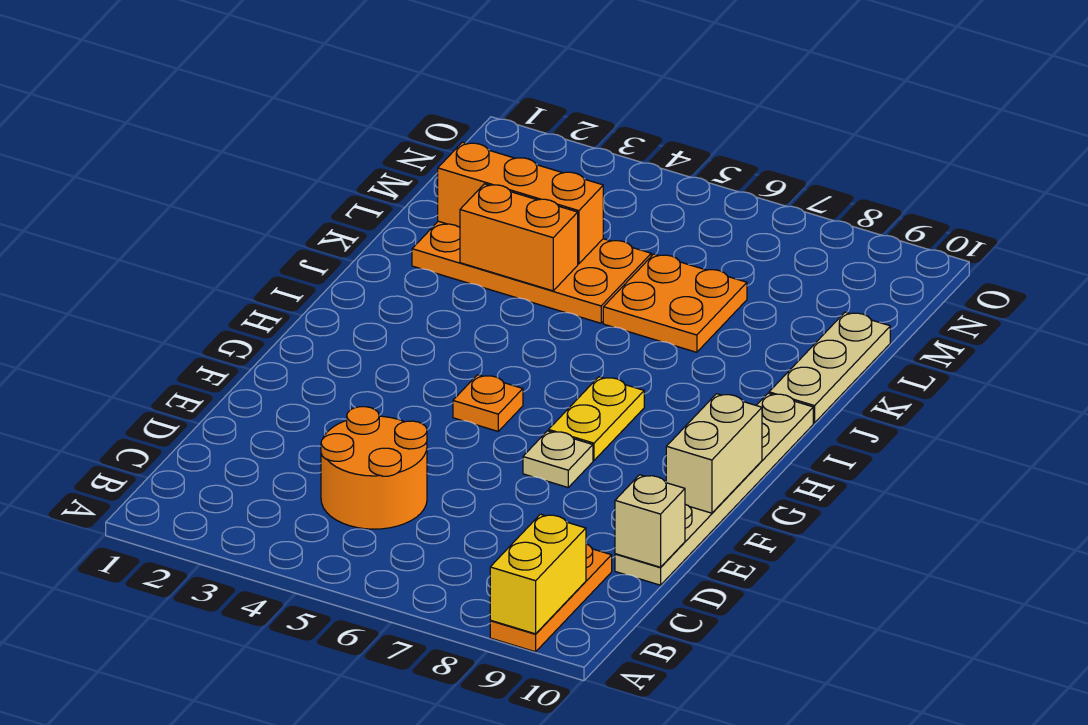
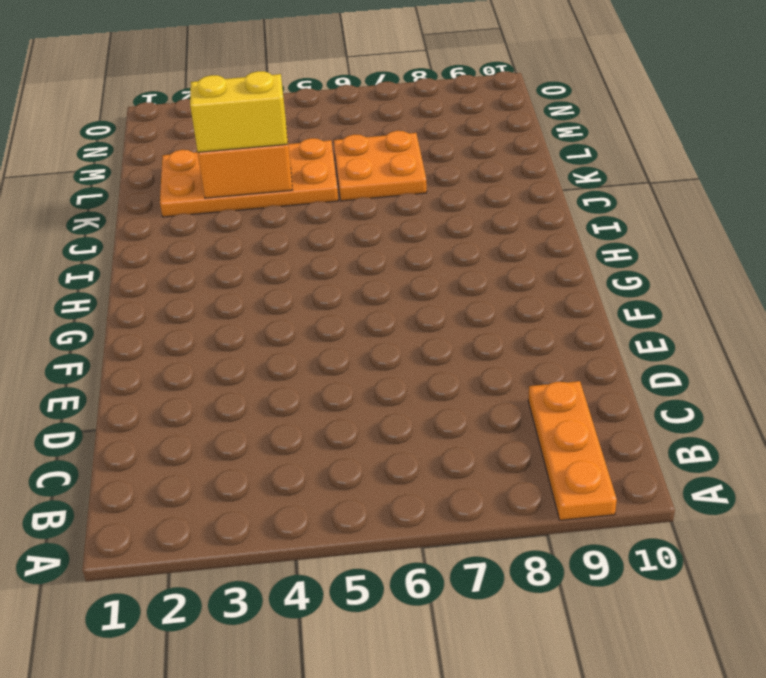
yellow 1x2 brick [190,71,288,152] -> yellow 1x2 brick turned to [490,514,586,634]
none -> orange 2x2 round brick [321,407,427,529]
none -> tan 1x6 plate [615,393,813,585]
none -> tan 1x1 plate [523,431,593,487]

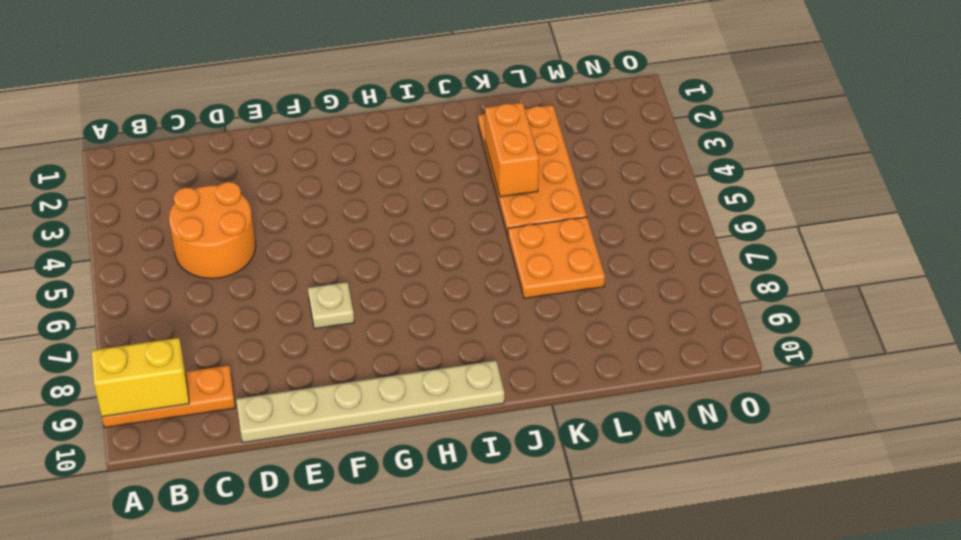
none -> orange 1x1 plate [453,375,523,431]
none -> yellow 1x2 plate [549,377,644,460]
none -> tan 1x3 plate [769,312,890,423]

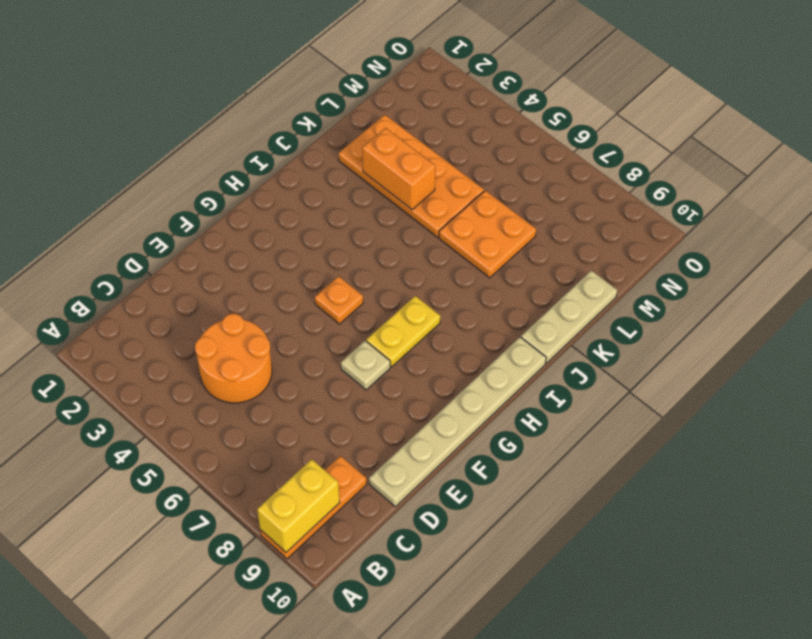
none -> tan 1x1 brick [615,475,685,567]
none -> tan 1x2 brick [666,394,762,513]
none -> orange 1x3 brick [438,142,603,264]

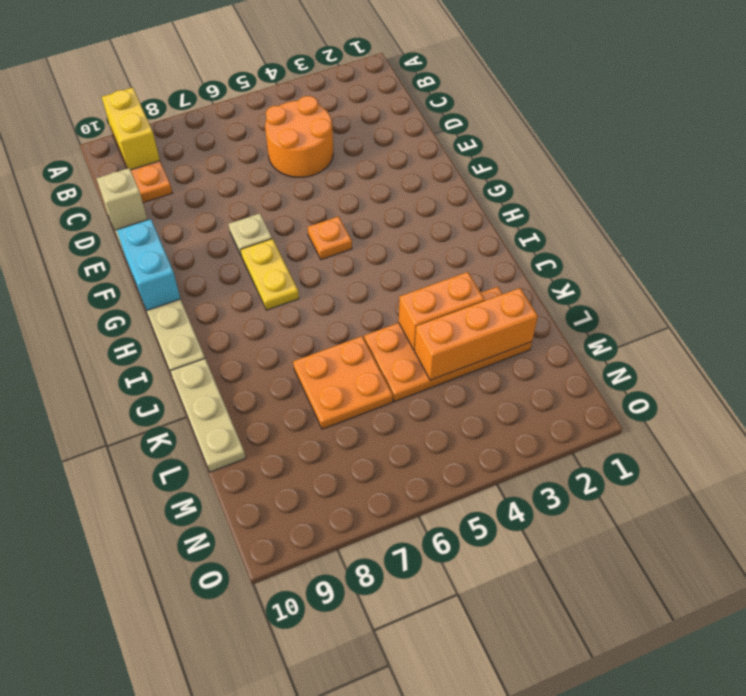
cyan 1x2 brick [117,219,180,311] -> tan 1x2 brick [666,394,762,513]

